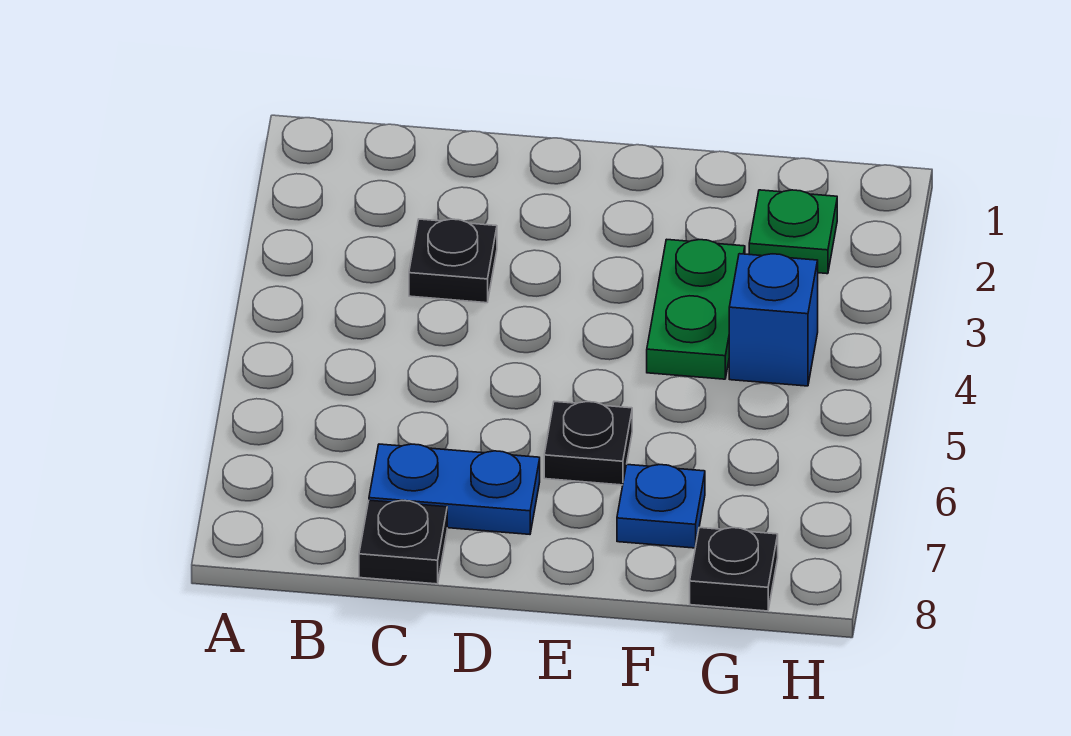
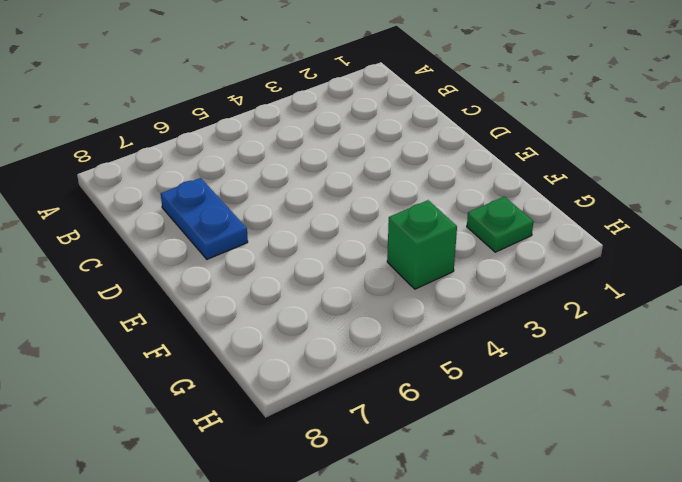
green 1x1 brick [387,200,457,289] -> blue 1x1 brick [729,254,818,386]
none -> black 1x1 plate [409,219,497,303]
none -> black 1x1 plate [359,500,447,584]

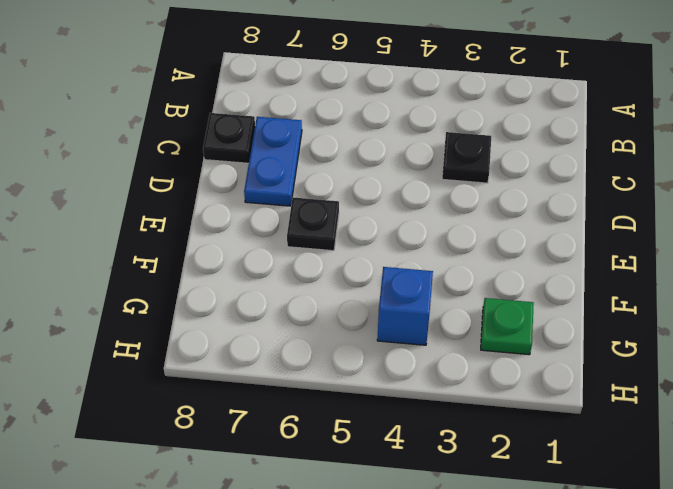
none -> green 1x2 plate [647,239,745,379]
none -> blue 1x1 plate [617,464,705,548]

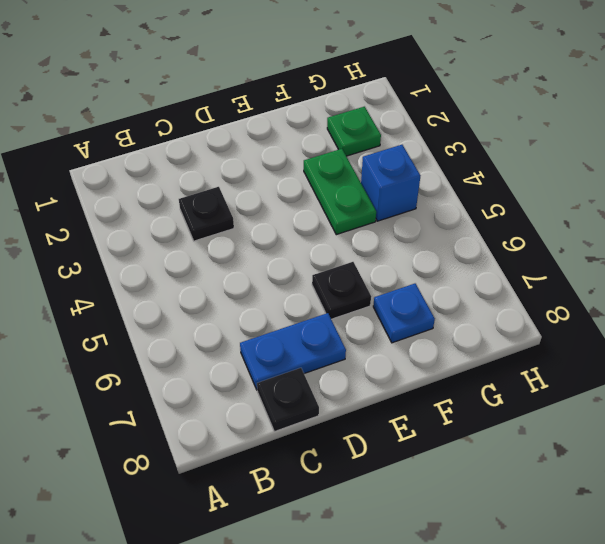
none -> black 1x1 plate [690,528,778,611]

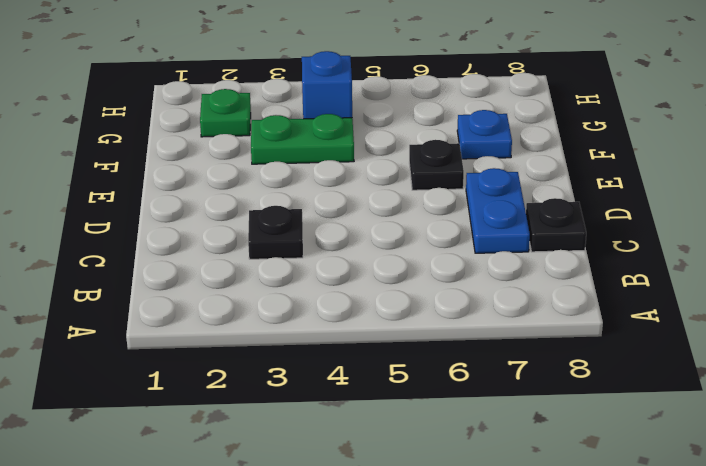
none -> black 1x1 plate [690,528,778,611]

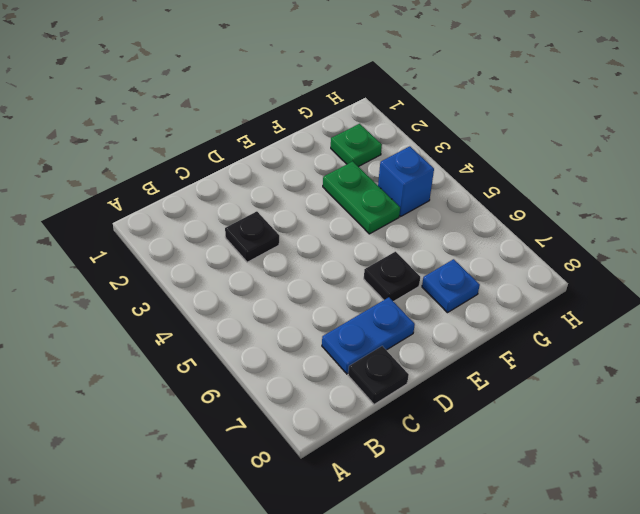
none -> black 1x1 plate [690,528,778,611]

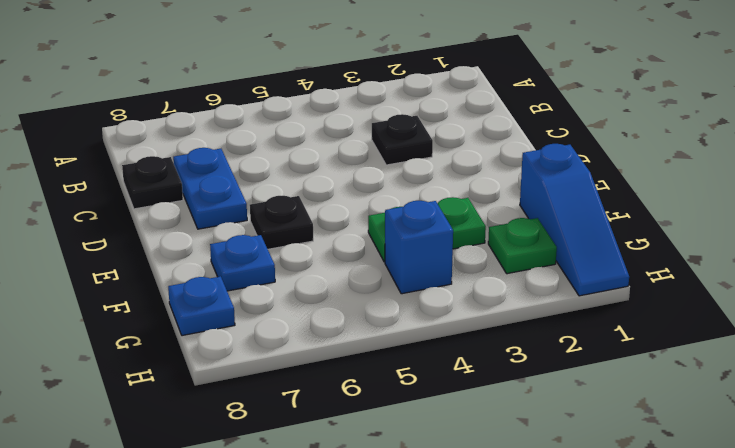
blue 1x3 slope [520,144,629,296] -> none
blue 1x1 plate [168,276,235,336] -> black 1x1 plate [690,528,778,611]

